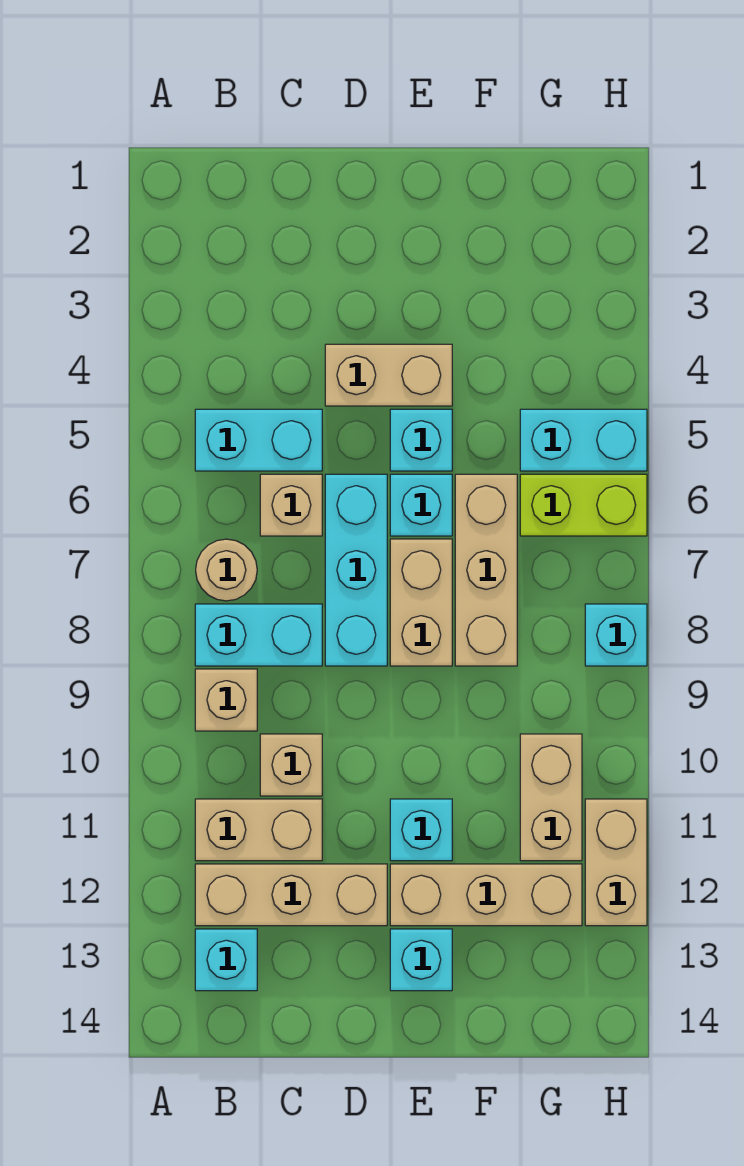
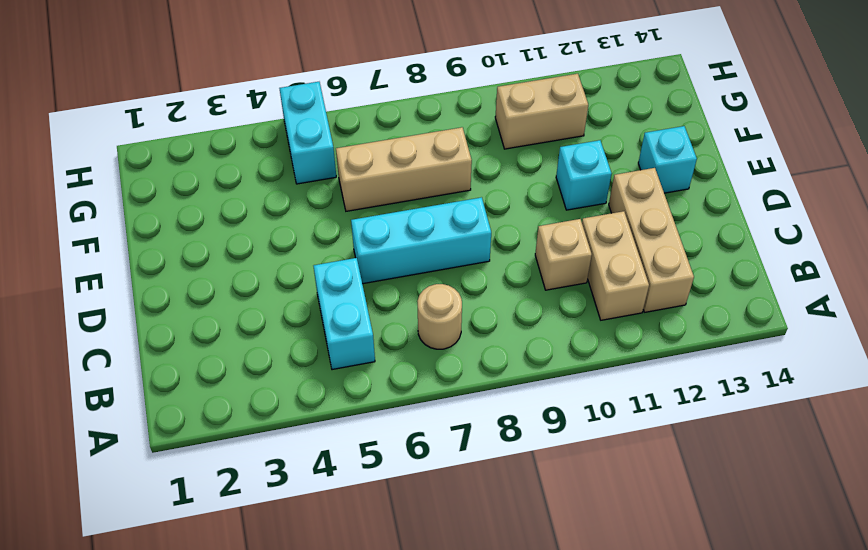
none -> cyan 1x2 brick [195,604,322,666]
none -> tan 1x1 brick [195,669,257,731]
none -> cyan 1x1 brick [195,929,257,991]

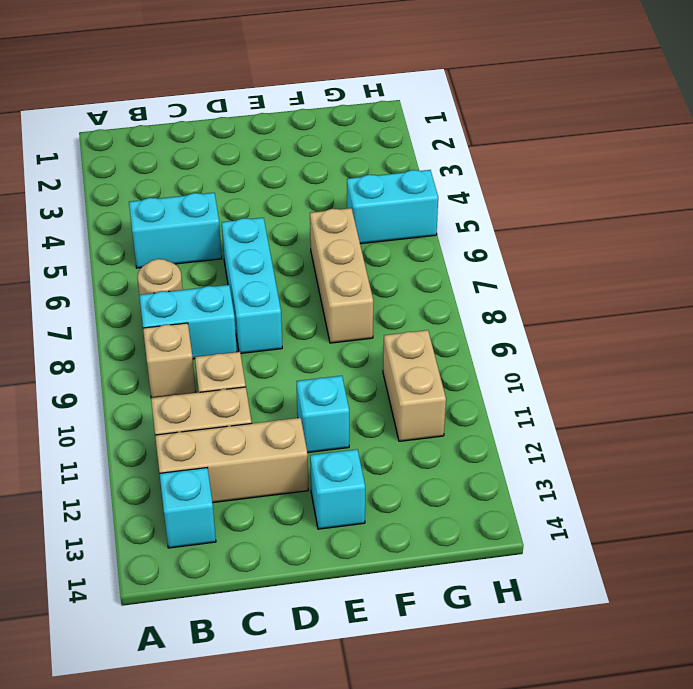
none -> tan 1x1 brick [260,474,322,536]
none -> tan 1x2 brick [325,344,452,406]
none -> cyan 1x1 brick [390,409,452,471]

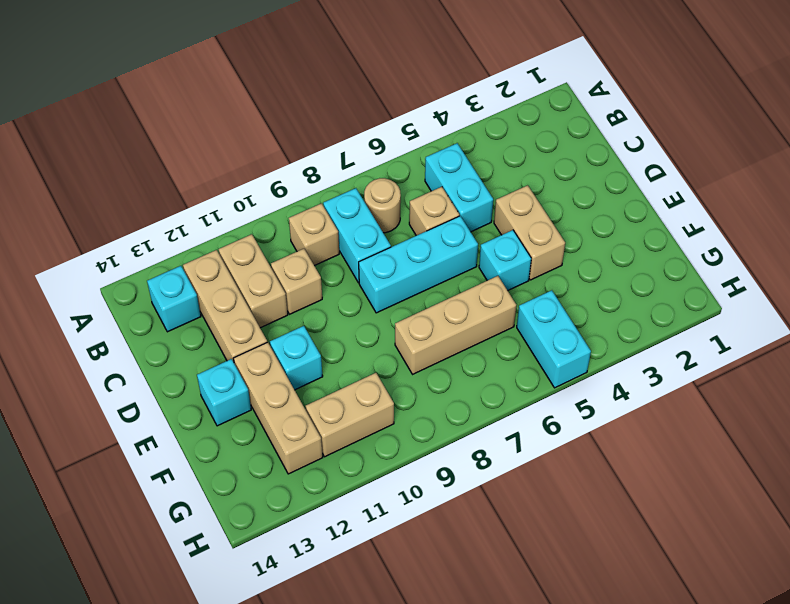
none -> cyan 1x1 brick [390,474,452,536]
none -> tan 1x2 brick [390,539,452,666]
none -> lime 1x2 brick [520,474,647,536]

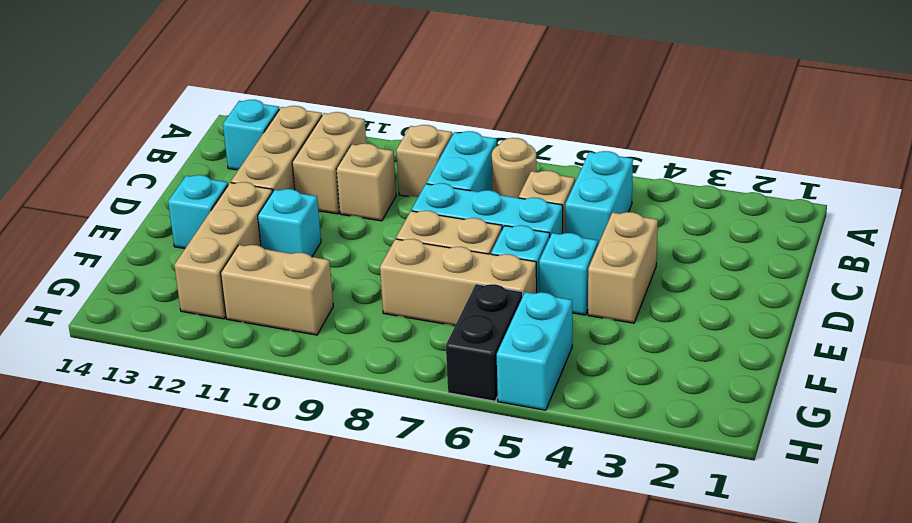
black 1x2 brick [446,284,523,401] -> lime 1x2 brick [520,474,647,536]
none -> cyan 1x1 brick [585,604,647,666]
none -> tan 1x2 brick [585,799,647,926]

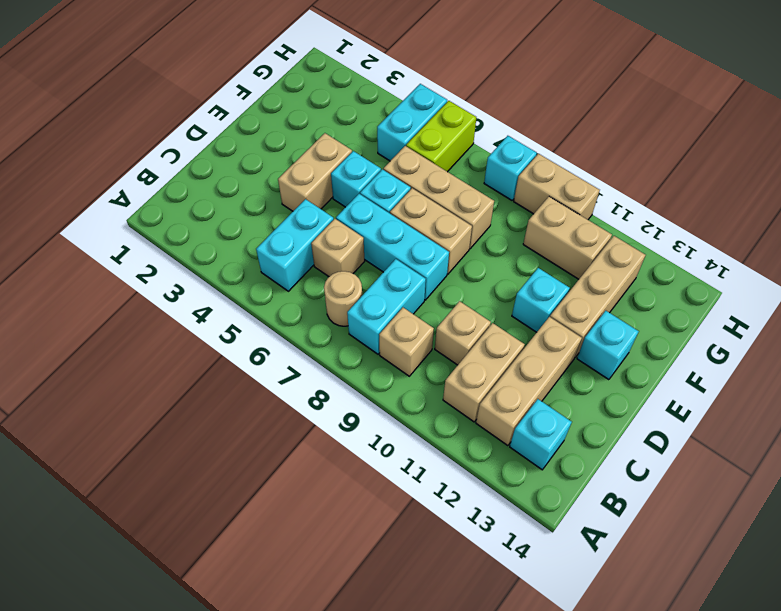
tan 1x2 brick [514,154,600,220] -> tan 1x2 brick moved to [585,799,647,926]

